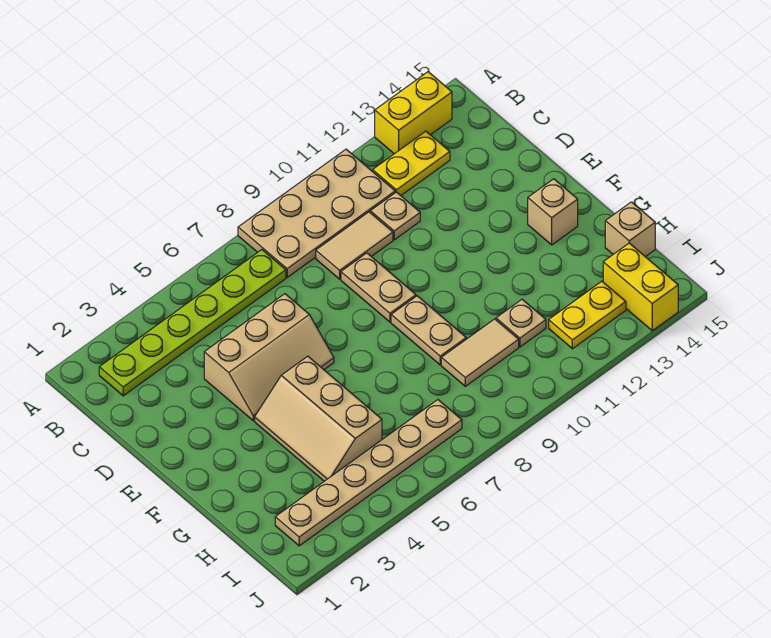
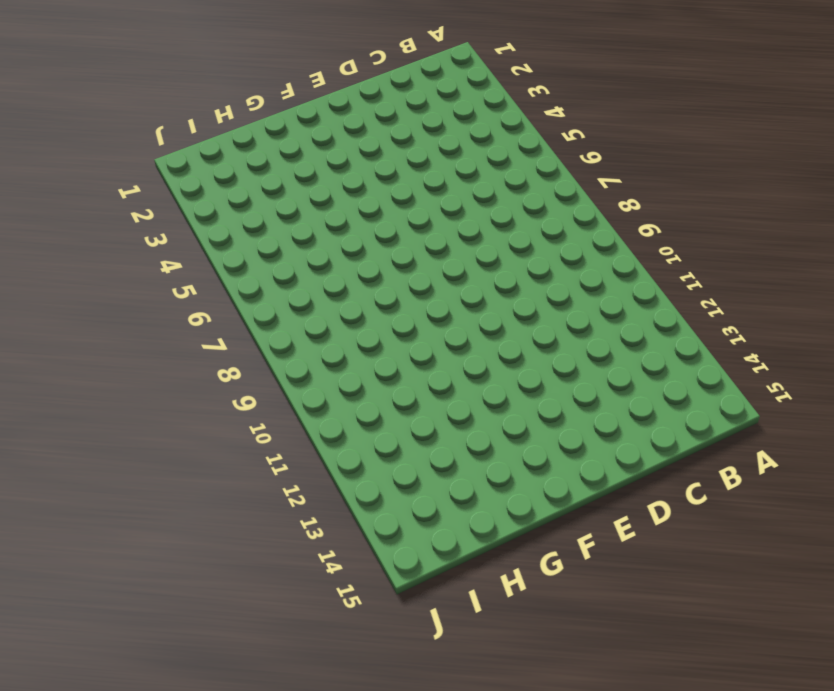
none -> tan 2x4 plate [238,149,395,277]
none -> yellow 1x2 brick [375,72,452,154]
none -> lime 1x6 plate [99,250,286,396]

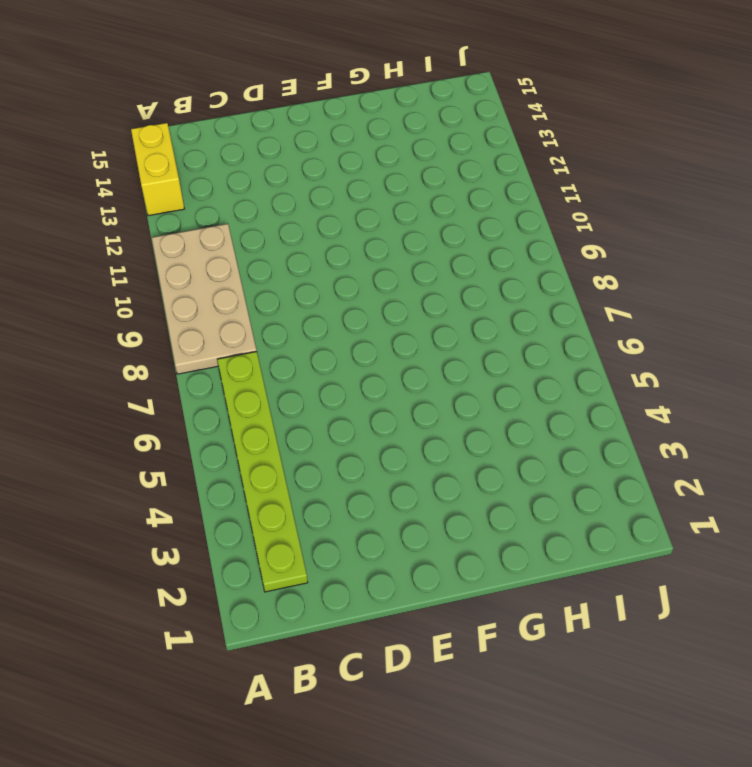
none -> yellow 1x2 plate [373,131,450,195]
none -> tan 1x2 tile [316,212,393,279]
none -> tan 1x1 plate [370,192,420,240]

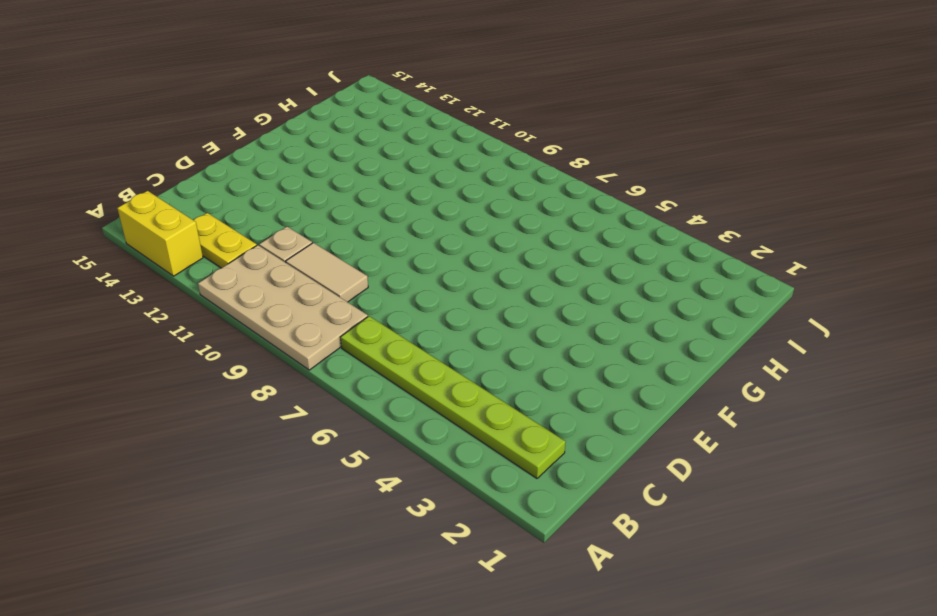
none -> tan 2x3 slope [204,294,334,421]
none -> tan 1x2 plate [341,253,416,322]
none -> tan 2x3 slope [255,356,382,481]

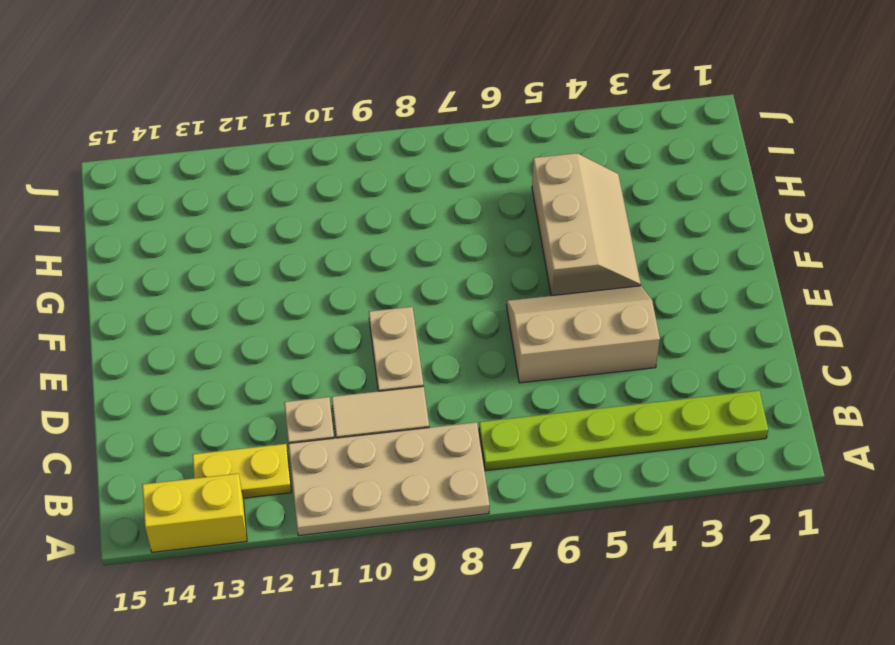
none -> tan 1x2 plate [391,296,466,365]
none -> tan 1x1 brick [528,179,578,245]
none -> tan 1x2 tile [441,319,519,386]

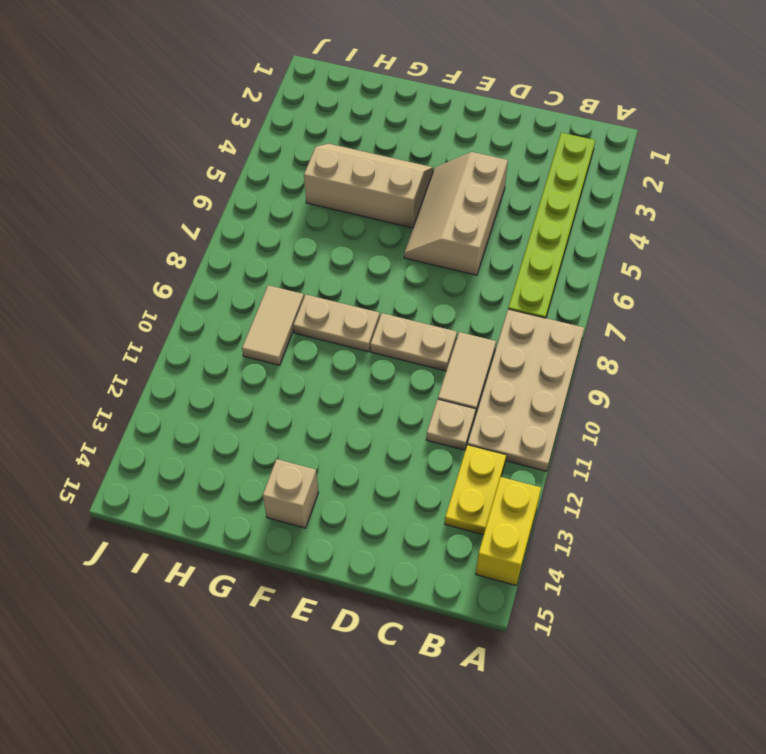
none -> tan 1x1 plate [496,299,546,347]
none -> tan 1x1 brick [605,202,655,257]
none -> tan 1x6 plate [275,400,462,546]

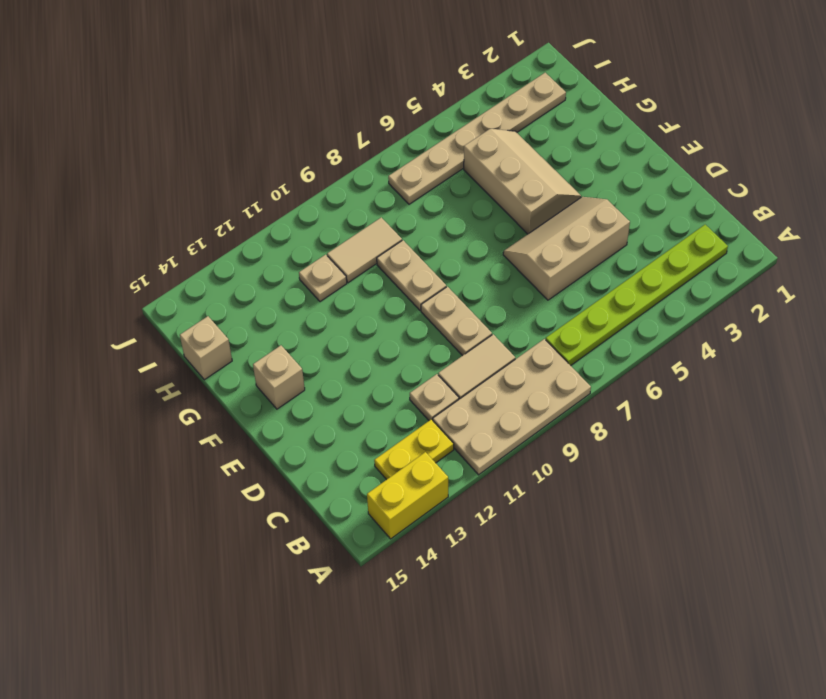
none -> yellow 1x2 plate [549,281,626,349]
none -> yellow 1x2 brick [603,243,678,331]

